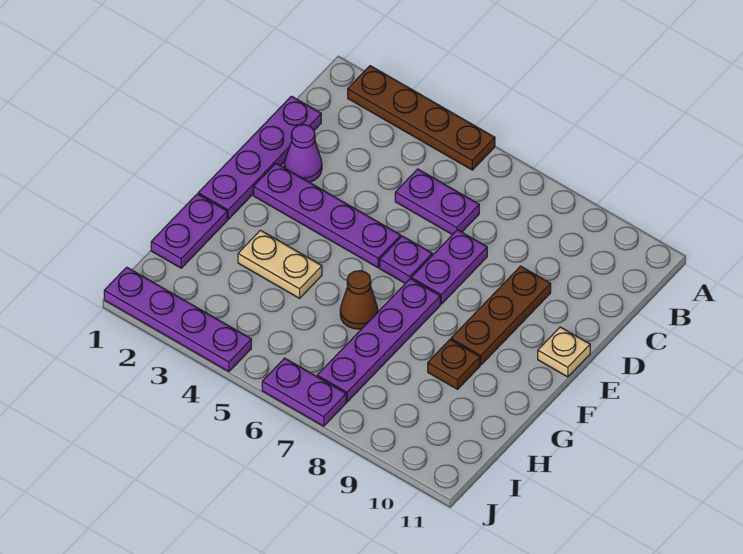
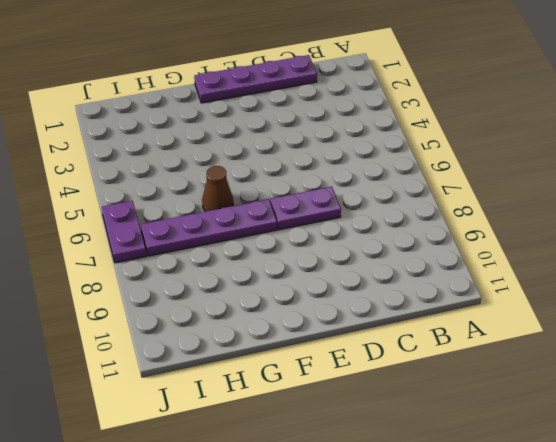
none -> brown 1x4 plate [348,66,495,170]
none -> purple 1x2 plate [395,169,479,235]
none -> purple 1x1 cone [284,125,322,182]

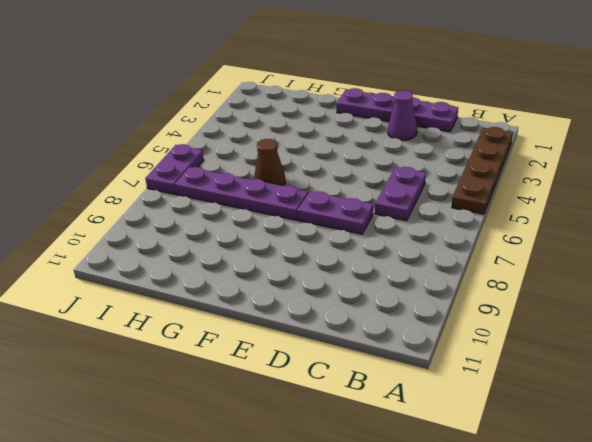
none -> brown 1x3 plate [451,266,551,365]
none -> purple 1x4 plate [253,164,401,268]
none -> purple 1x1 plate [380,236,432,283]

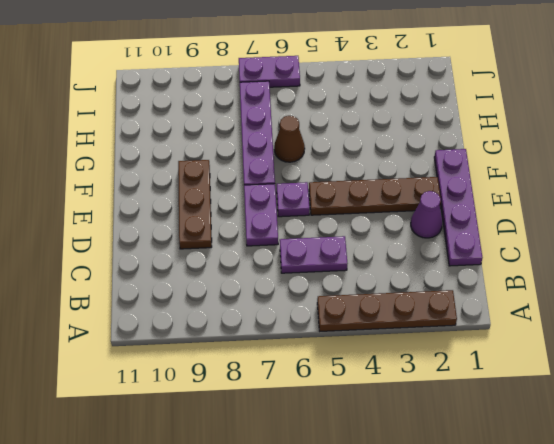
brown 1x4 plate [309,177,441,215] -> purple 1x4 plate [253,164,401,268]
none -> tan 1x1 plate [538,327,590,377]
none -> purple 1x2 plate [151,194,227,268]
none -> tan 1x2 plate [238,230,322,298]

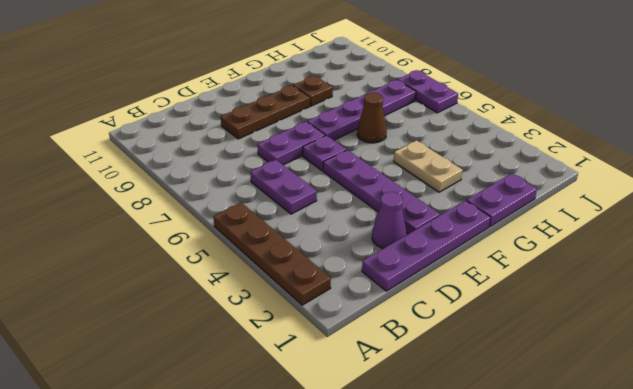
none -> tan 1x1 plate [538,327,590,377]
none -> purple 1x4 plate [104,267,251,372]

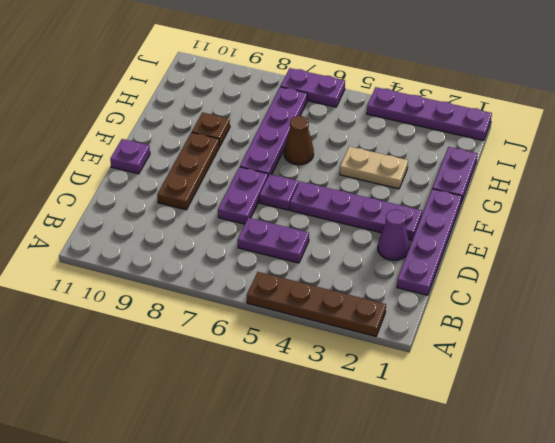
purple 1x1 plate [110,139,150,174] -> tan 1x1 plate [538,327,590,377]

